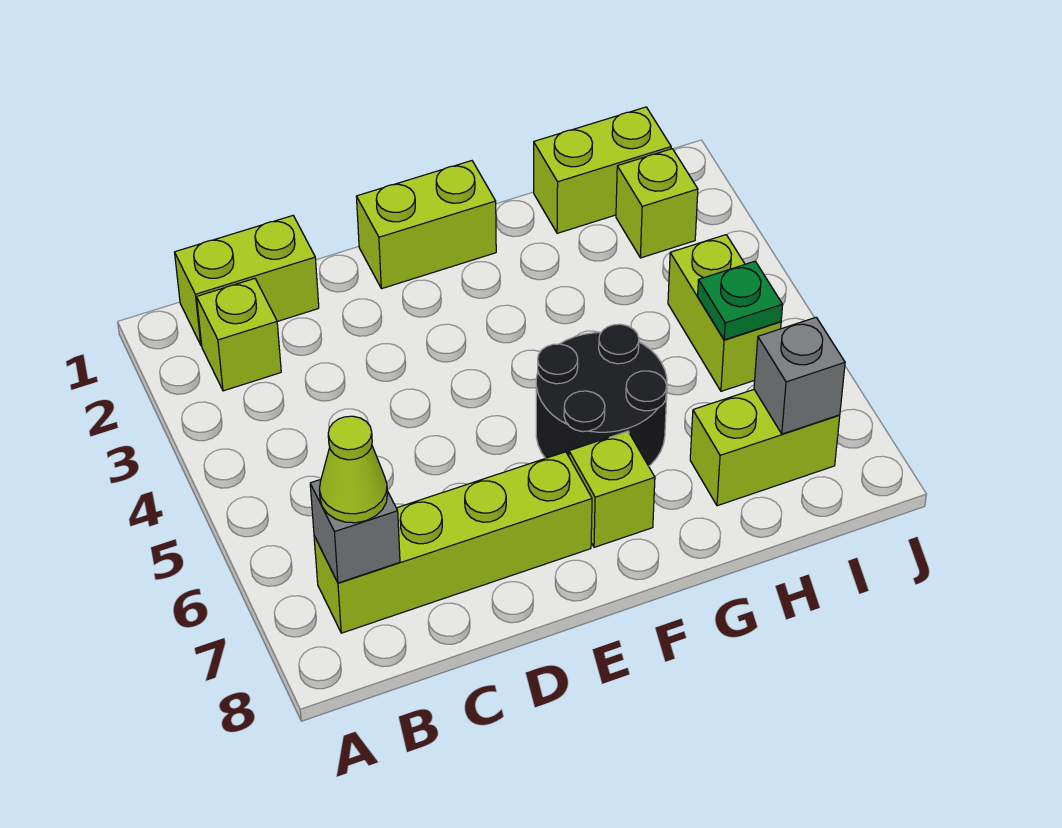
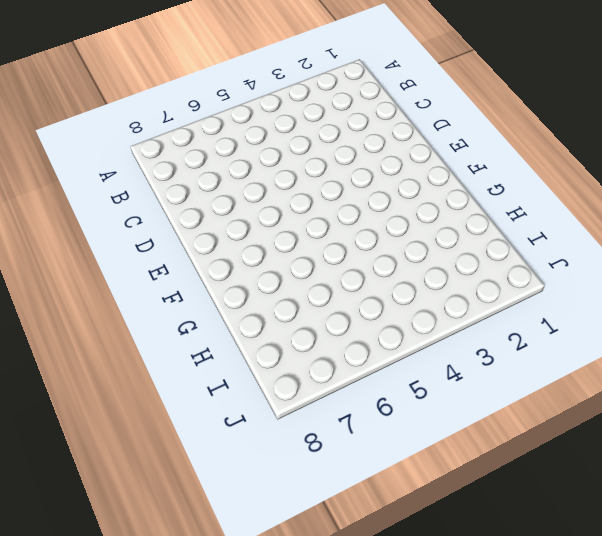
none -> lime 1x2 brick [175,216,319,345]
none -> lime 1x1 brick [197,279,281,391]
none -> lime 1x4 brick [314,452,592,633]

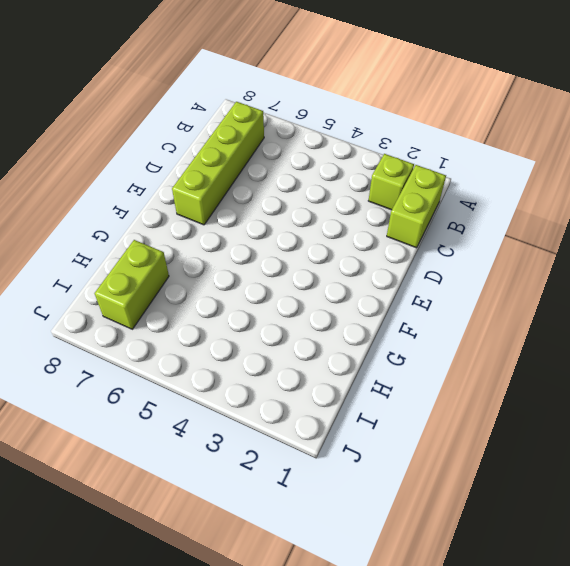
none -> lime 1x2 brick [356,161,496,289]
none -> black 2x2 round brick [536,324,667,466]
none -> lime 1x1 brick [569,431,655,547]

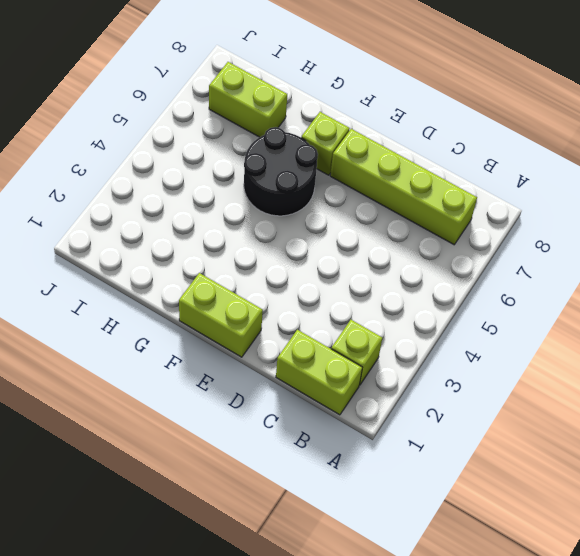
none -> lime 1x2 brick [534,107,671,233]
none -> lime 1x1 brick [616,149,698,258]
none -> lime 1x2 brick [668,235,781,391]

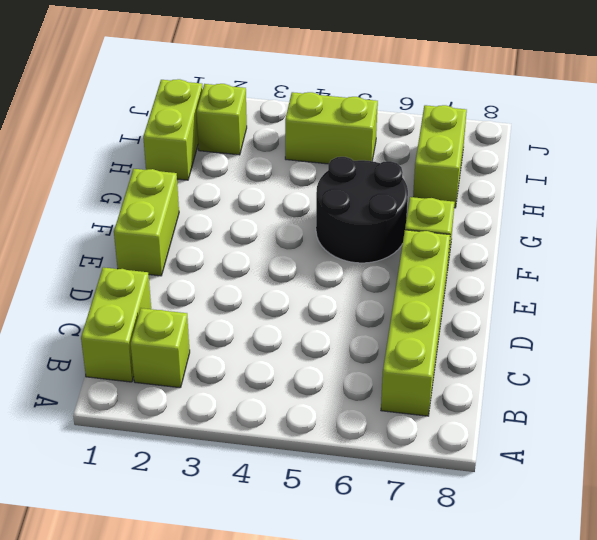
none -> grey 1x1 brick [310,480,400,583]
none -> green 1x1 plate [698,261,783,340]
none -> grey 1x1 brick [754,317,845,434]

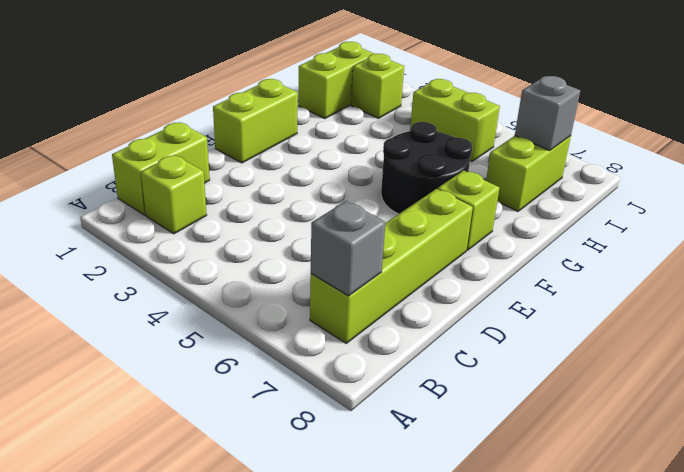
none -> green 1x1 plate [698,261,783,340]
none -> lime 1x1 cone [319,416,387,523]

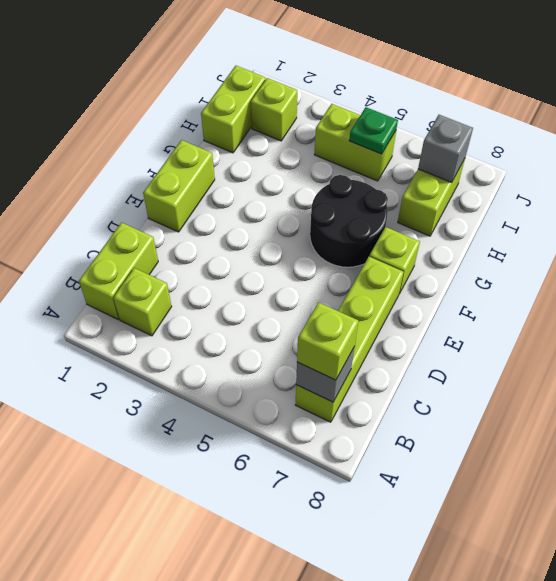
lime 1x1 brick [297,302,358,380] -> lime 1x1 cone [319,416,387,523]

